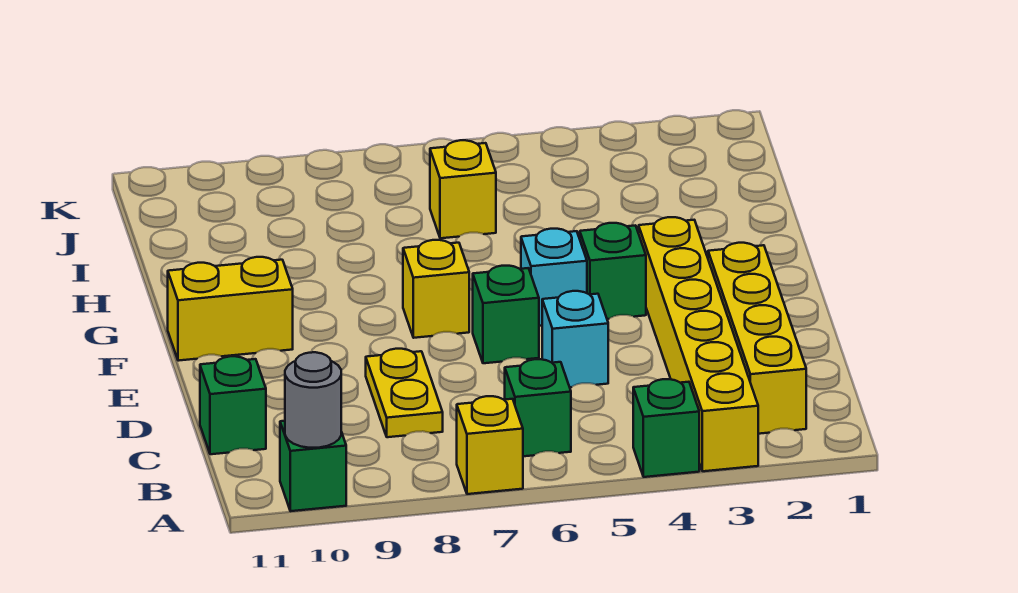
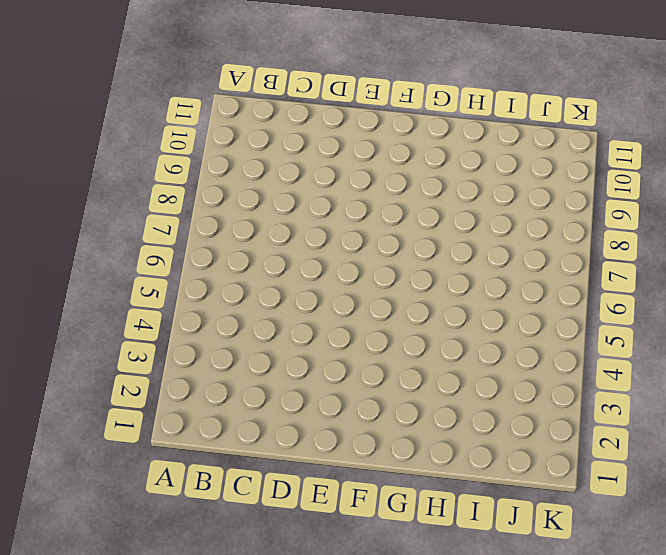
none -> yellow 1x6 brick [639,217,758,471]
none -> green 1x1 brick [633,379,699,477]
none -> yellow 1x1 brick [457,396,523,494]

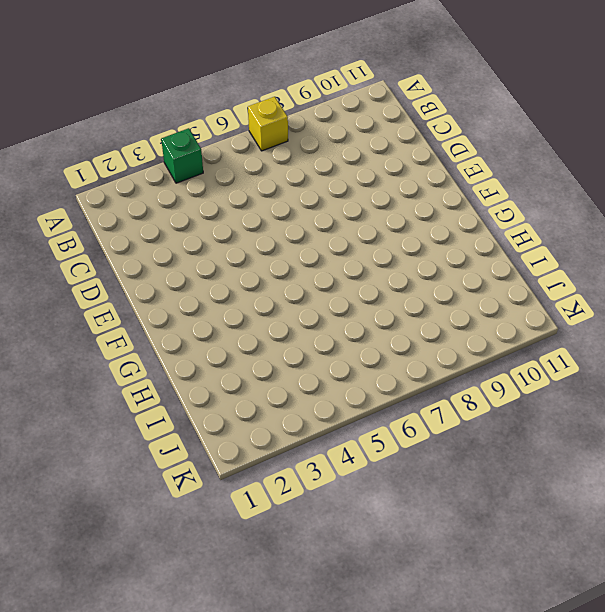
none -> yellow 1x6 brick [639,217,758,471]
none -> green 1x1 brick [280,421,346,511]
none -> yellow 1x4 brick [708,243,806,434]

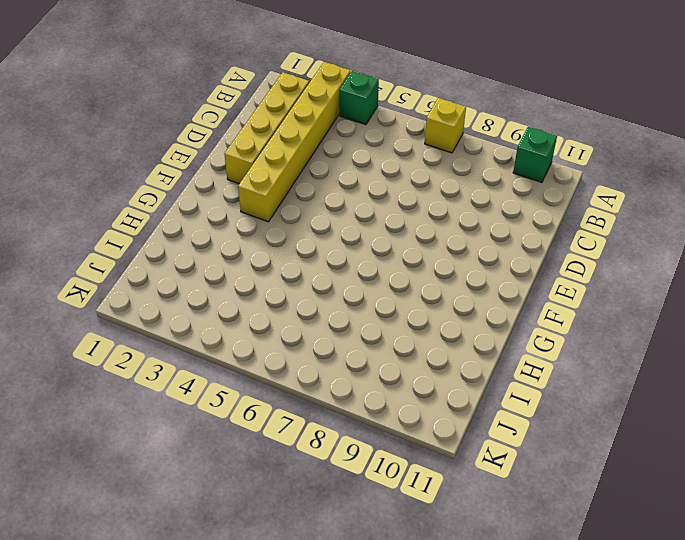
none -> green 1x1 brick [505,359,571,456]
none -> yellow 1x2 plate [366,349,443,437]
none -> green 1x1 brick [200,356,266,454]

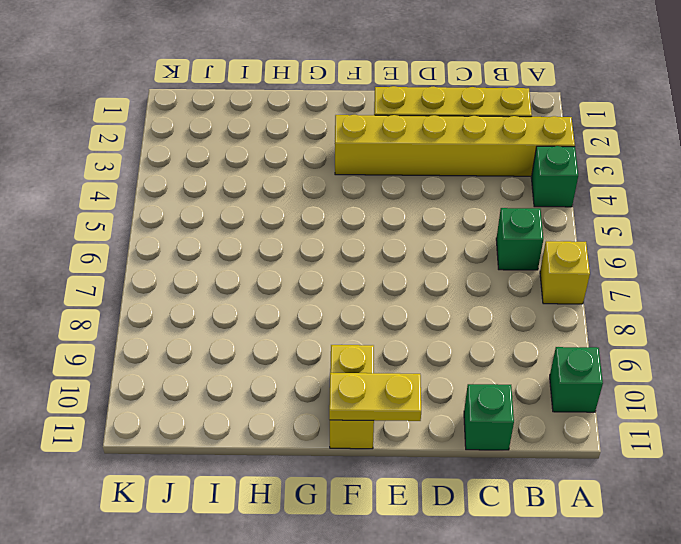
yellow 1x2 plate [329,373,421,421] -> yellow 1x2 plate moved to [366,349,443,437]
none -> cyan 1x1 brick [542,291,608,387]
none -> green 1x1 brick [473,266,539,363]
none -> green 1x1 brick [580,223,646,319]

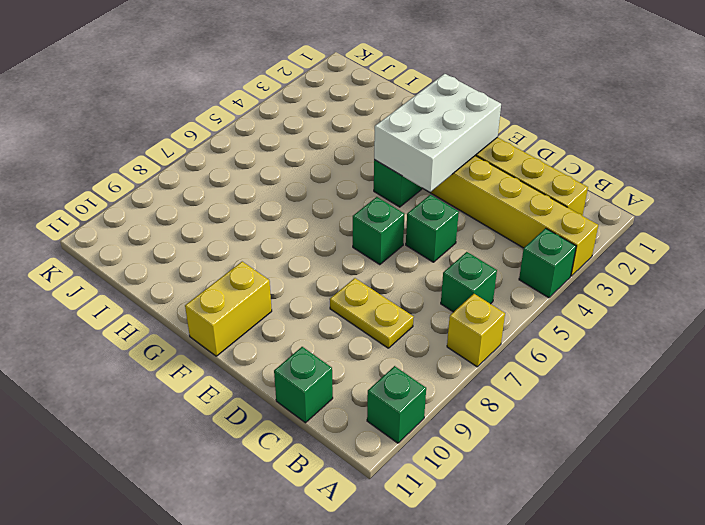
green 1x1 brick [406,195,459,262] -> cyan 1x1 brick [542,291,608,387]
white 2x3 brick [374,74,501,192] -> none
none -> cyan 1x1 brick [521,229,587,326]
none -> yellow 1x1 brick [403,240,469,338]
none -> yellow 1x1 brick [430,140,496,238]

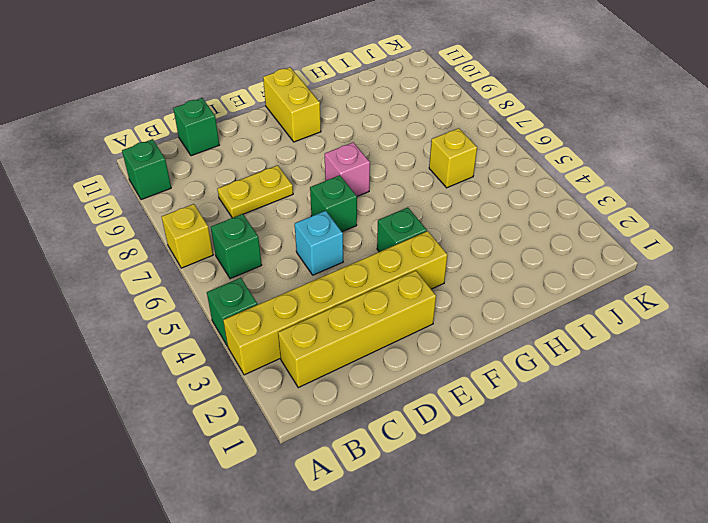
pink 1x1 brick [325,142,370,196] -> yellow 1x1 brick [403,240,469,338]
none -> cyan 1x1 brick [521,229,587,326]
none -> grey 1x1 round brick [285,352,341,448]

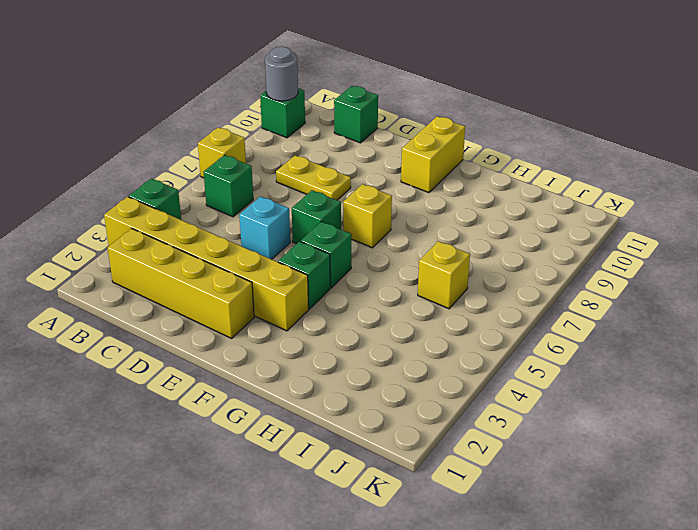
green 1x1 brick [301,222,351,288] -> cyan 1x1 brick [521,229,587,326]

